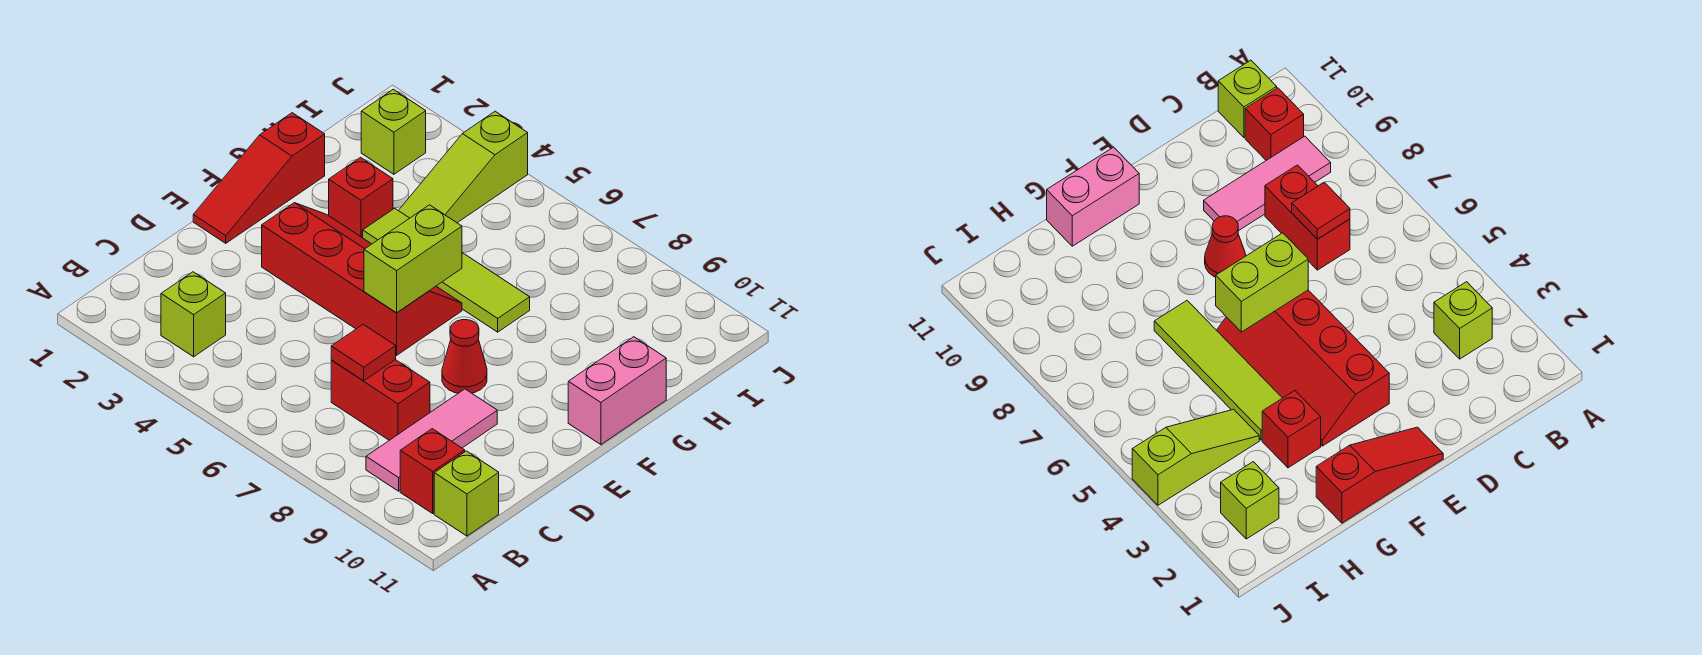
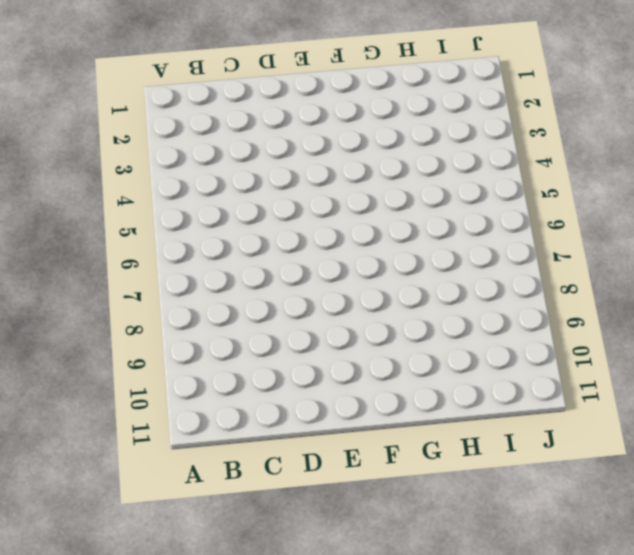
none -> lime 1x1 brick [161,272,226,357]
none -> pink 1x3 tile [366,389,497,491]
none -> red 1x1 brick [400,429,465,513]

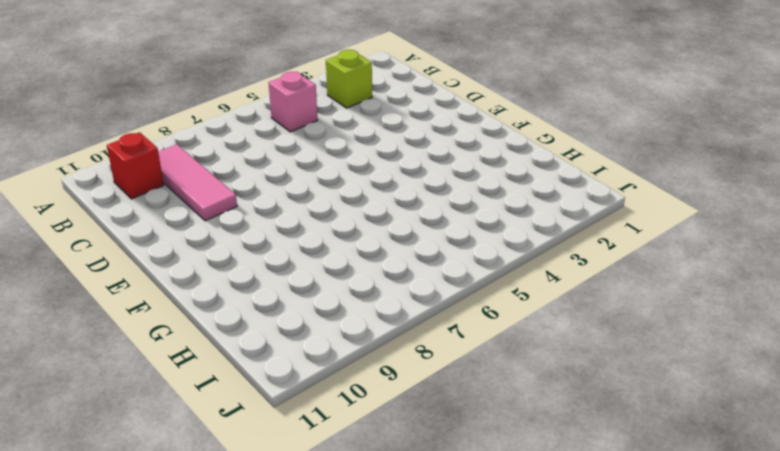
pink 1x1 brick [268,72,318,132] -> none
none -> lime 1x1 brick [434,451,499,536]
none -> red 1x2 brick [331,360,430,440]
none -> red 1x3 slope [193,113,325,243]

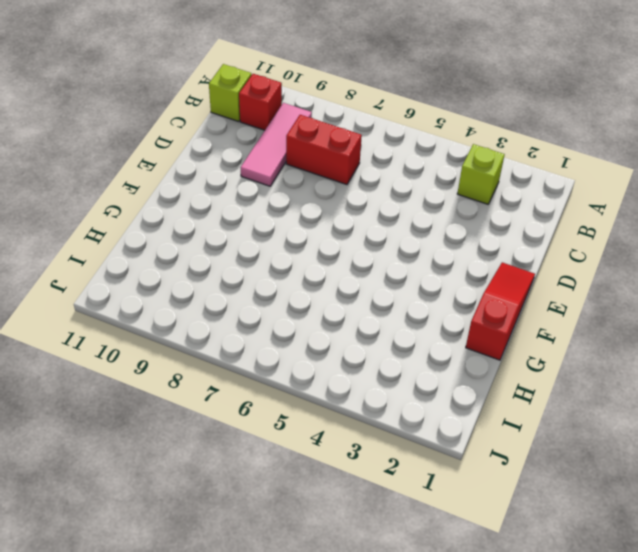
none -> red 2x4 slope [262,203,462,355]
none -> red 1x1 cone [442,320,487,393]
none -> pink 1x2 brick [568,337,666,445]

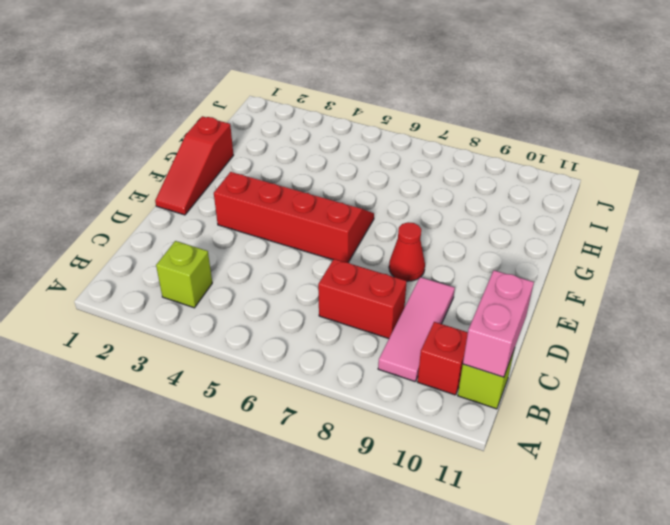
pink 1x2 brick [463,270,534,377] -> pink 1x2 brick moved to [568,337,666,445]
none -> red 1x1 brick [329,158,393,238]
none -> lime 1x4 tile [363,208,530,332]
none -> lime 1x3 slope [398,111,528,223]

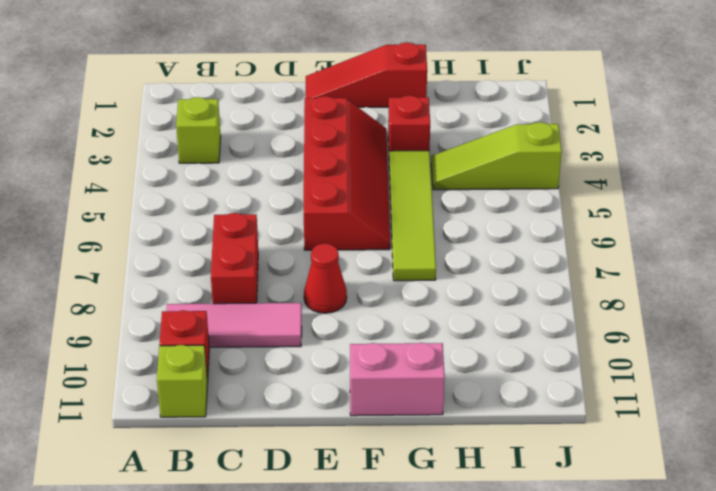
none -> lime 1x1 brick [361,89,426,174]
none -> red 1x1 tile [331,324,396,381]
none -> lime 1x2 brick [364,205,462,313]

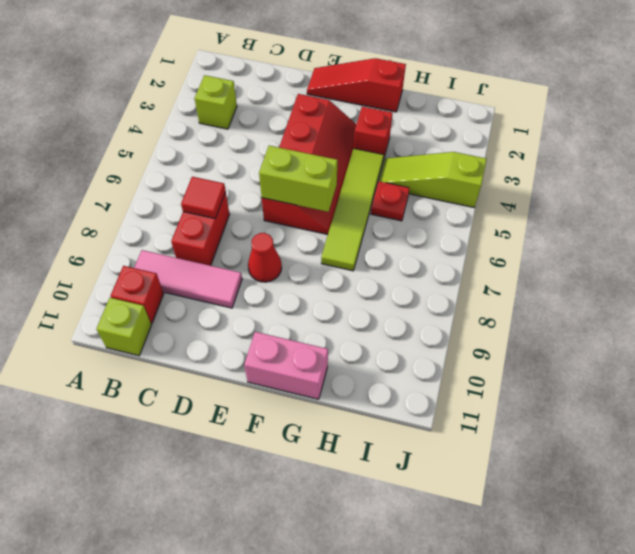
red 1x1 plate [371,181,410,221] -> none
none -> lime 1x1 brick [361,89,426,174]

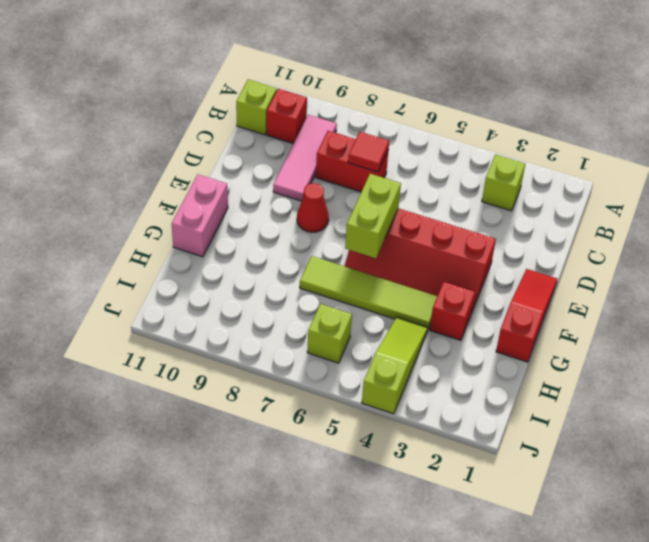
lime 1x1 brick [307,304,352,363] -> lime 1x1 brick moved to [361,89,426,174]

